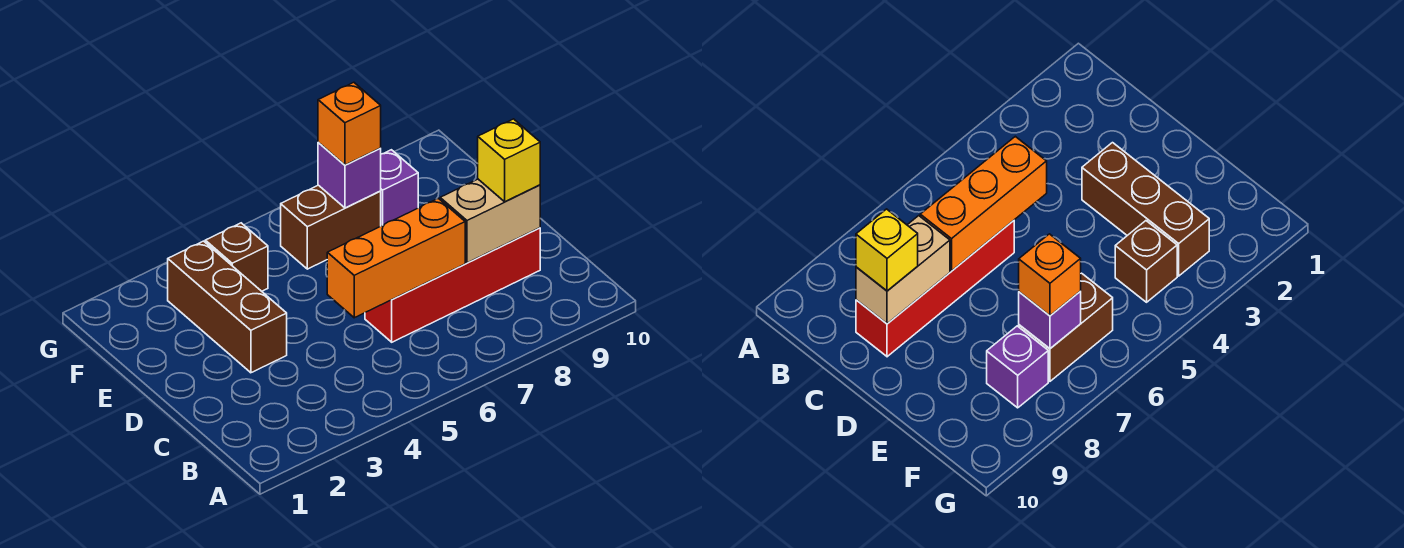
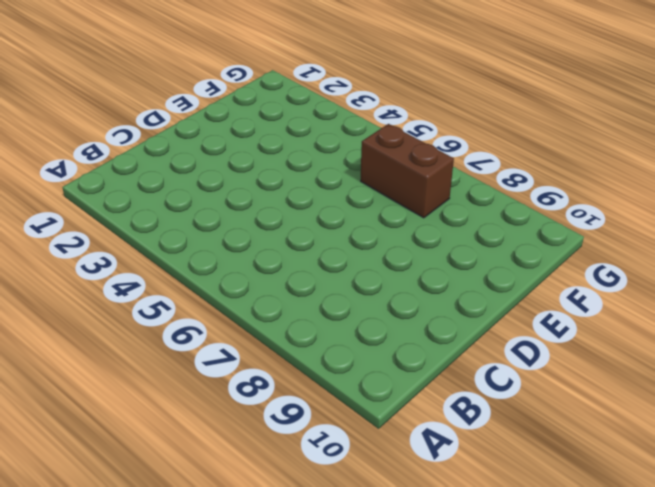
none -> red 1x4 brick [365,228,540,342]
none -> brown 1x3 brick [168,241,287,373]

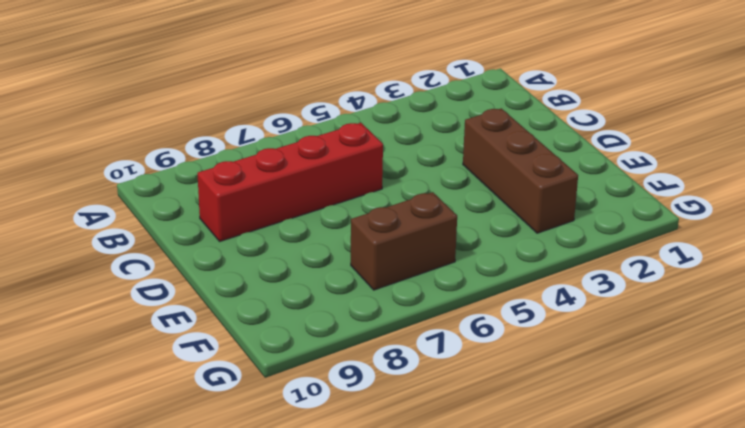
none -> brown 1x1 brick [205,223,268,291]
none -> purple 1x1 brick [381,150,418,226]

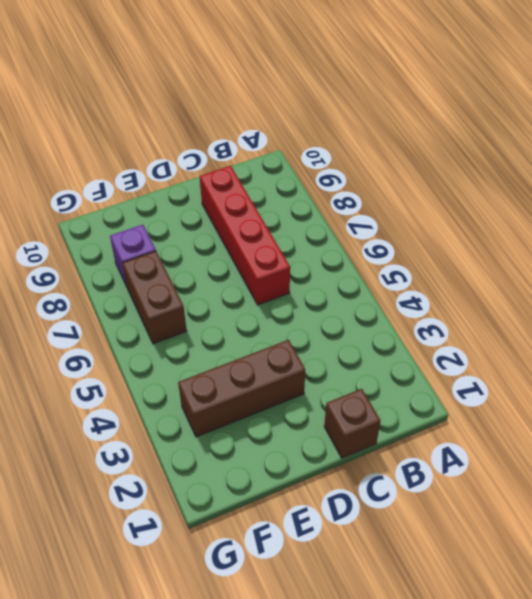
brown 1x1 brick [324,389,381,458] -> brown 1x1 brick moved to [205,223,268,291]
none -> orange 1x3 brick [327,198,465,318]
none -> tan 1x2 brick [440,179,540,263]

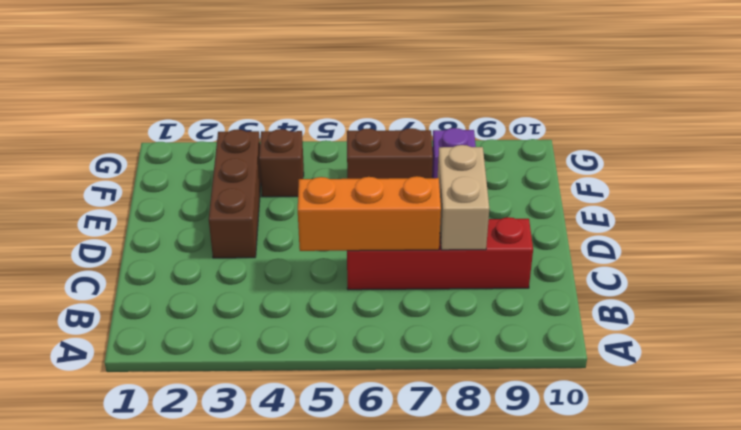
tan 1x2 brick [438,145,489,250] -> tan 1x2 brick turned to [440,179,540,263]
none -> purple 1x1 brick [318,142,381,208]
none -> yellow 1x1 brick [478,119,540,202]

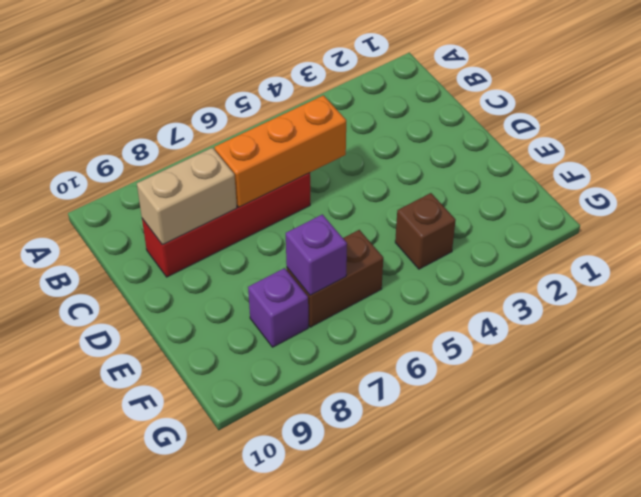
none -> brown 1x3 brick [168,241,287,373]
none -> yellow 1x1 brick [478,119,540,202]

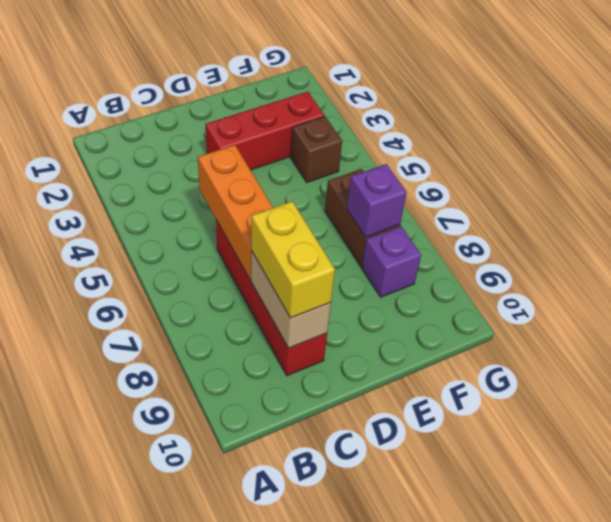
yellow 1x2 brick [251,201,335,318] -> yellow 1x1 brick [478,119,540,202]
red 1x3 brick [205,92,324,170] -> brown 1x3 brick [168,241,287,373]
none -> orange 1x1 brick [318,82,381,165]

